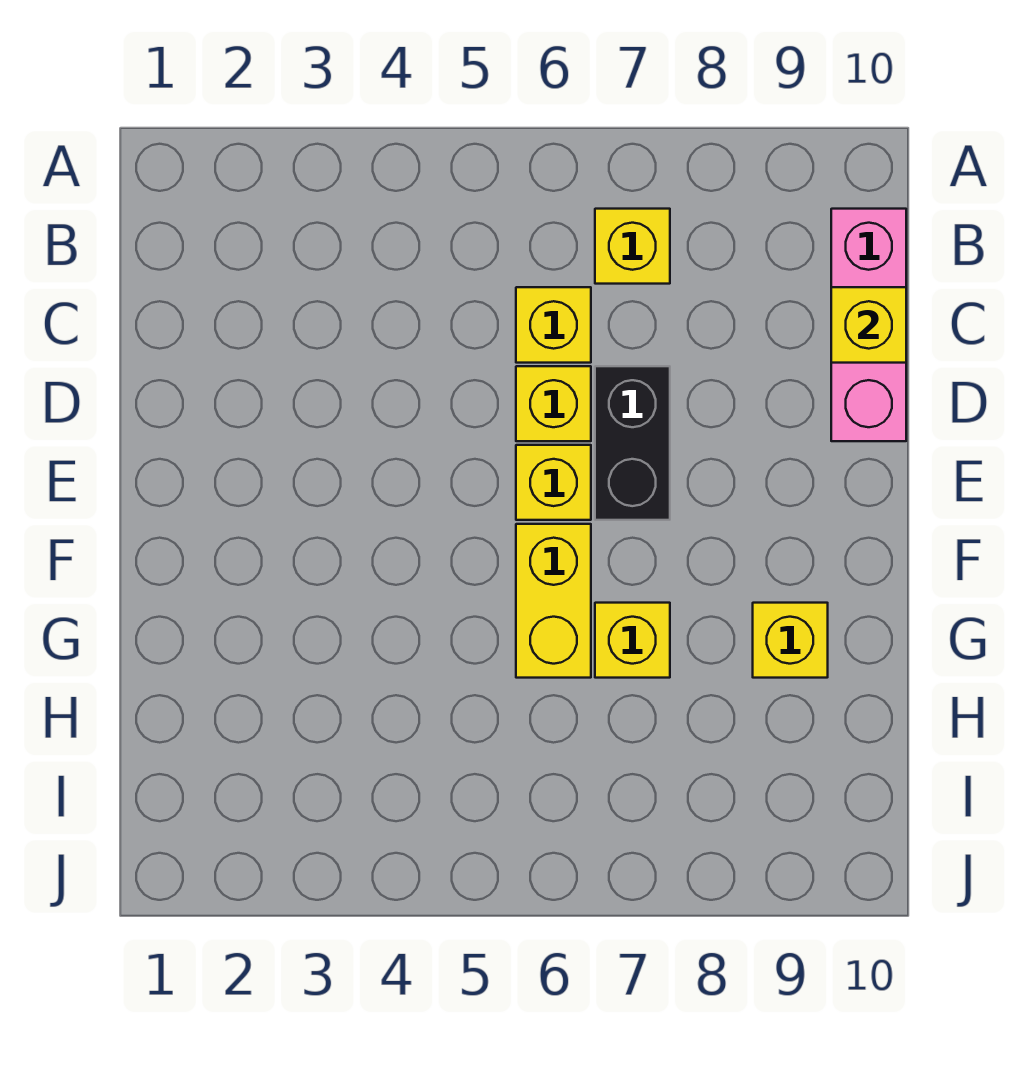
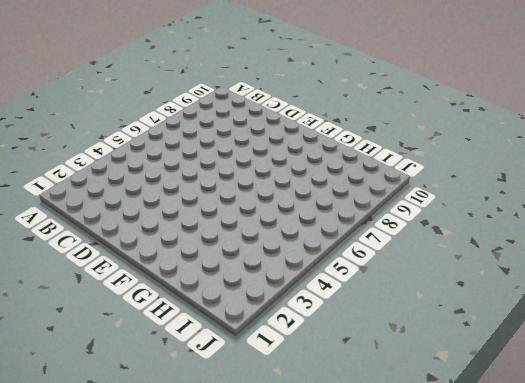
none -> yellow 1x1 brick [595,209,670,284]
none -> pink 1x3 brick [831,209,906,441]

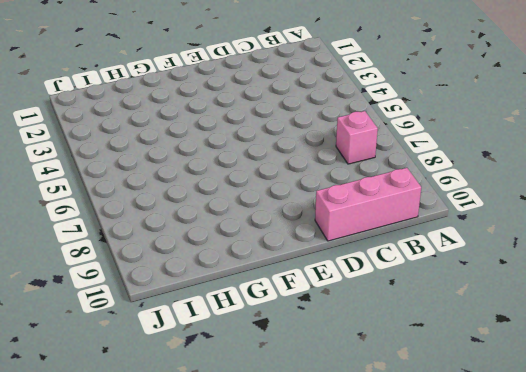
pink 1x1 brick [336,111,378,164] -> yellow 1x1 brick [595,209,670,284]
none -> yellow 1x1 brick [516,287,591,363]
none -> yellow 1x1 brick [516,366,591,441]

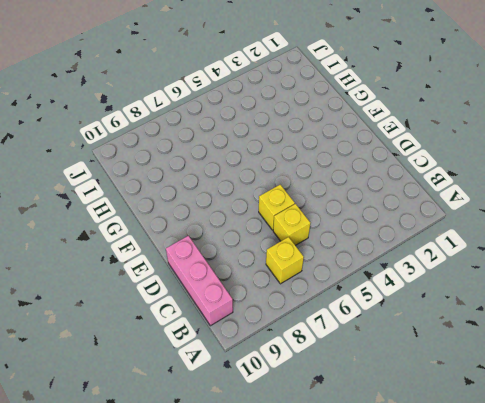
none -> black 1x2 brick [595,366,670,520]
none -> yellow 1x1 brick [516,445,591,520]

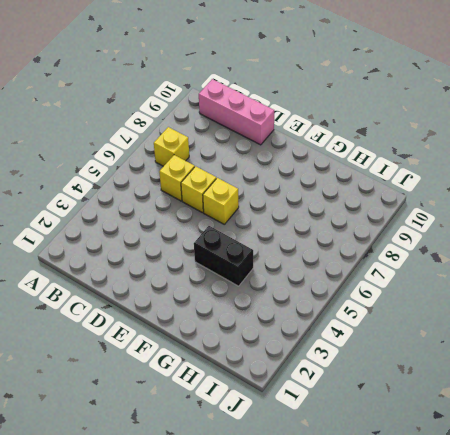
black 1x2 brick [194,226,253,286] -> black 1x2 brick moved to [595,366,670,520]
none -> yellow 1x2 brick [516,524,591,678]
none -> yellow 1x1 brick [595,603,670,678]

